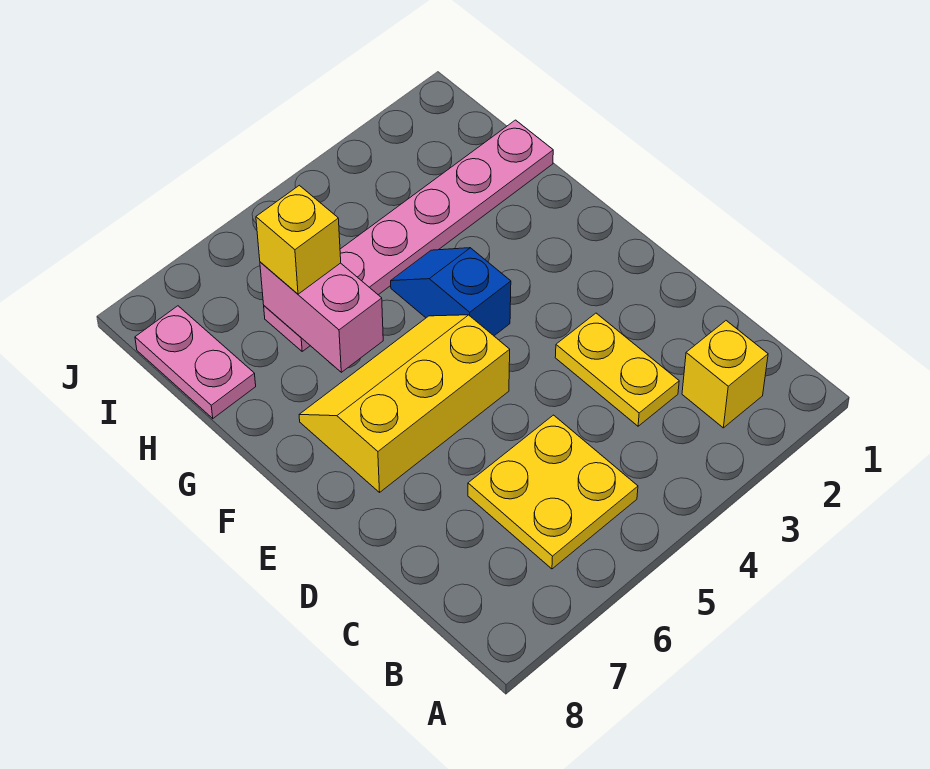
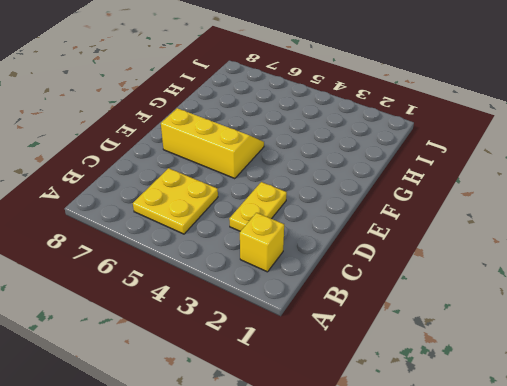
none -> blue 1x2 slope [391,248,511,336]
none -> pink 1x6 plate [264,120,553,351]

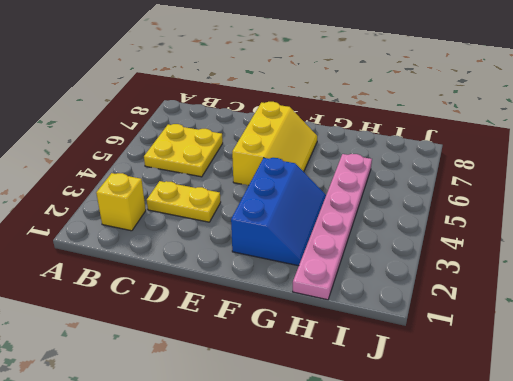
blue 2x3 slope [231,158,326,266] -> blue 1x2 slope [391,248,511,336]
none -> pink 1x2 plate [135,306,256,419]
none -> pink 1x2 brick [260,262,383,372]

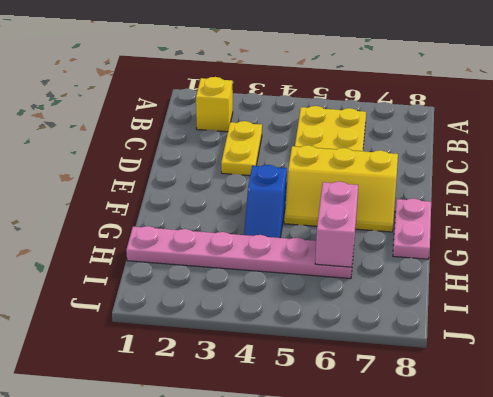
pink 1x2 plate [393,199,431,259] -> pink 1x2 plate moved to [135,306,256,419]
none -> yellow 1x1 brick [256,185,341,294]

